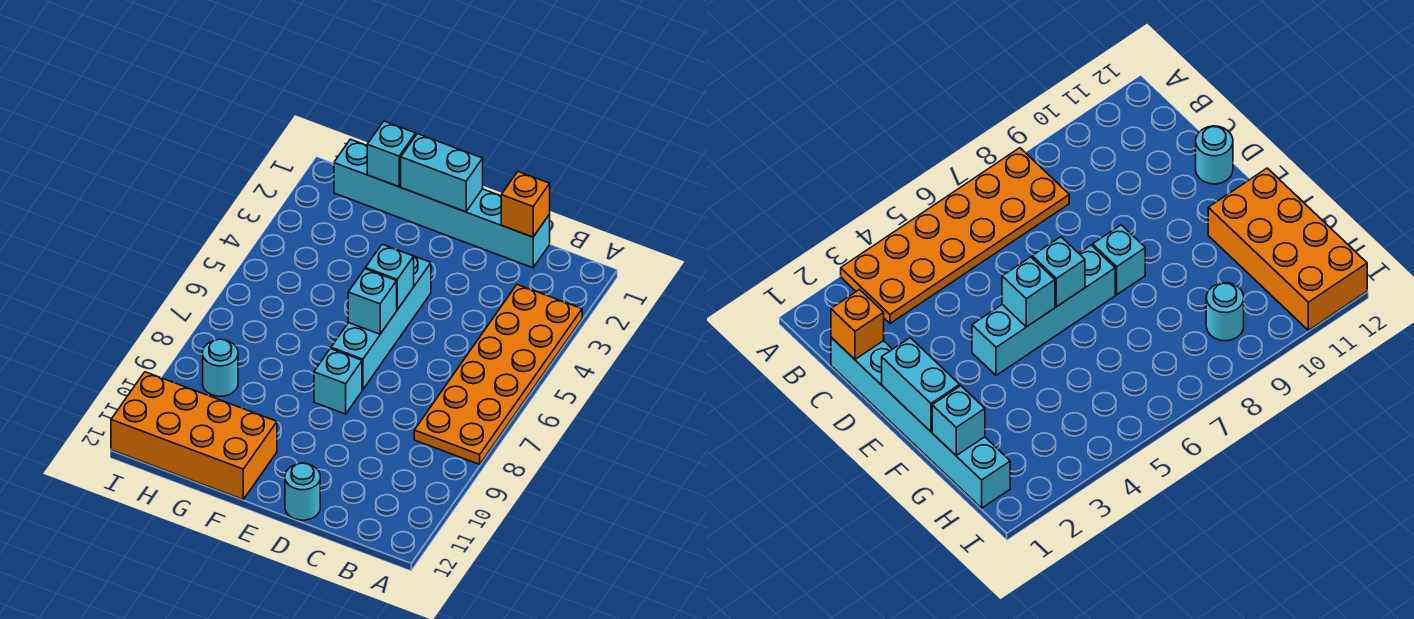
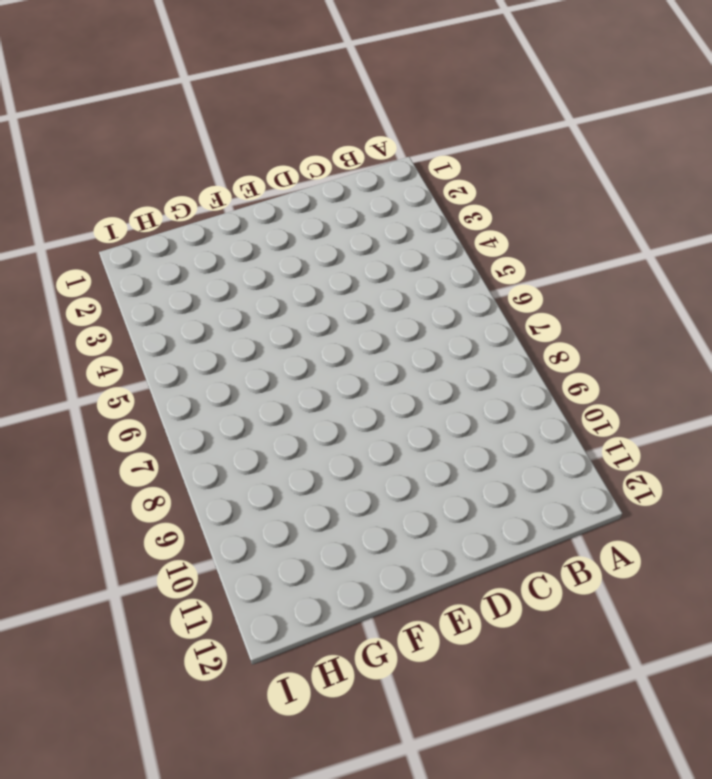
none -> orange 2x6 plate [414,285,582,464]
none -> cyan 1x6 brick [334,139,550,268]
none -> cyan 1x1 round brick [285,463,320,520]

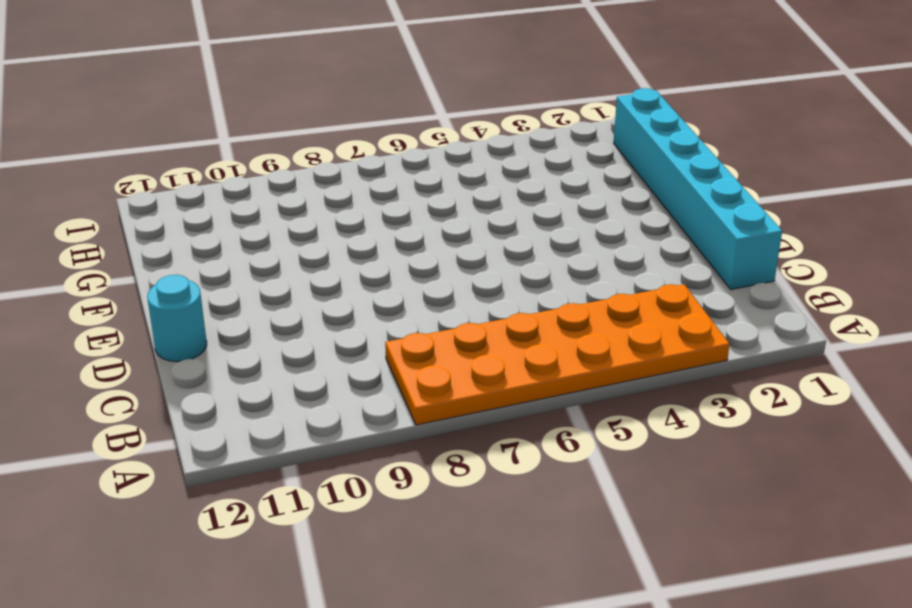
none -> cyan 1x4 brick [331,256,431,390]
none -> cyan 1x1 brick [314,349,362,414]
none -> orange 2x4 brick [111,372,277,499]

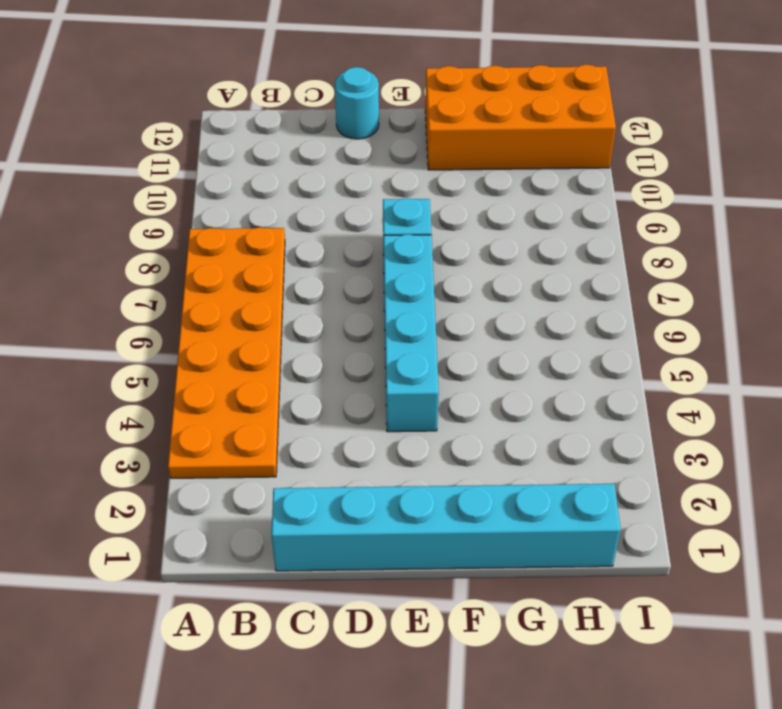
none -> cyan 1x1 round brick [203,339,238,396]
none -> orange 1x1 brick [501,172,550,237]
none -> cyan 1x2 brick [401,134,483,212]

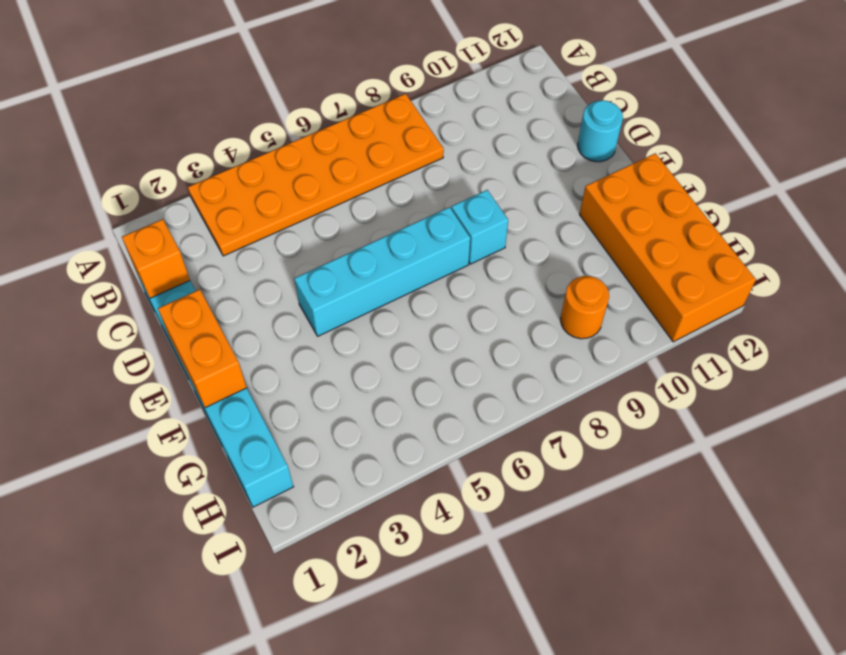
orange 1x2 brick [158,289,247,408] -> cyan 1x2 brick [401,134,483,212]
orange 1x1 round brick [560,276,609,339] -> cyan 1x1 round brick [203,339,238,396]
none -> cyan 1x1 brick [365,244,414,310]
none -> cyan 1x1 brick [348,269,397,334]
none -> cyan 1x1 brick [367,121,416,187]

